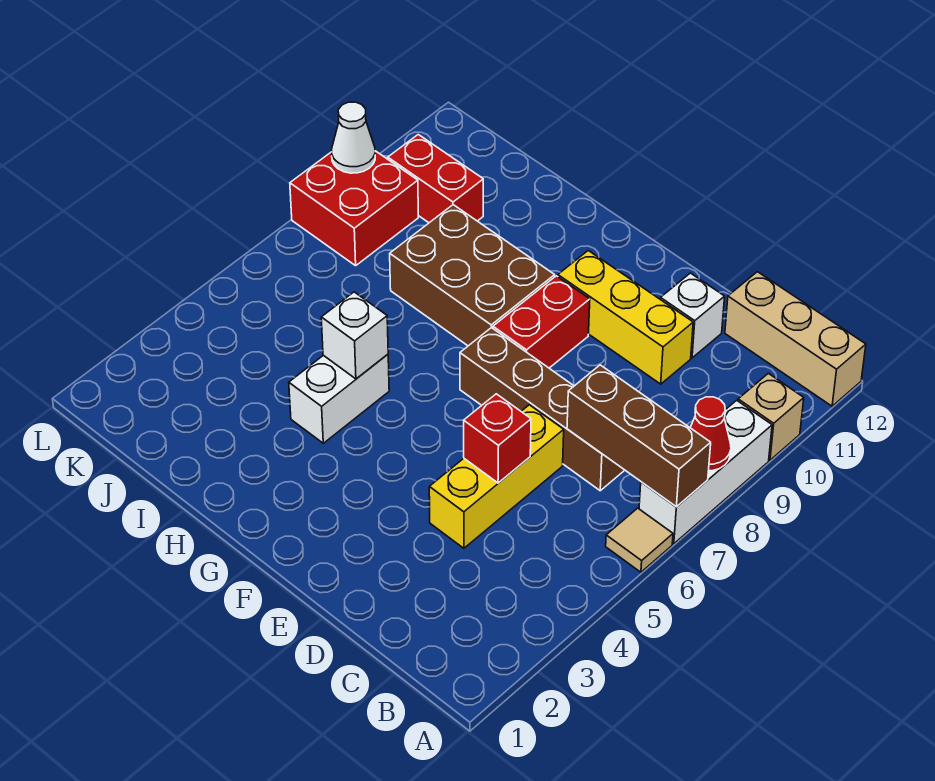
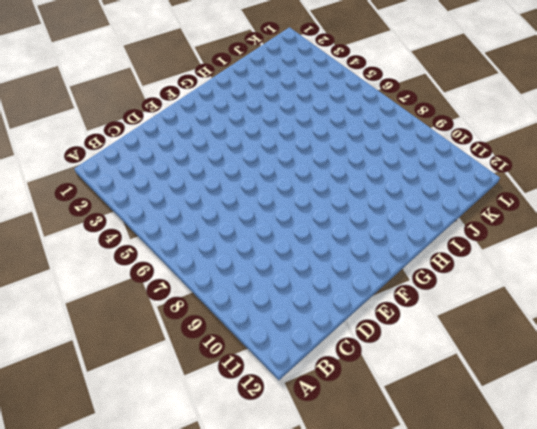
none -> tan 1x1 tile [606,508,673,572]
none -> white 1x3 brick [639,400,772,544]
none -> tan 1x1 brick [738,373,804,460]

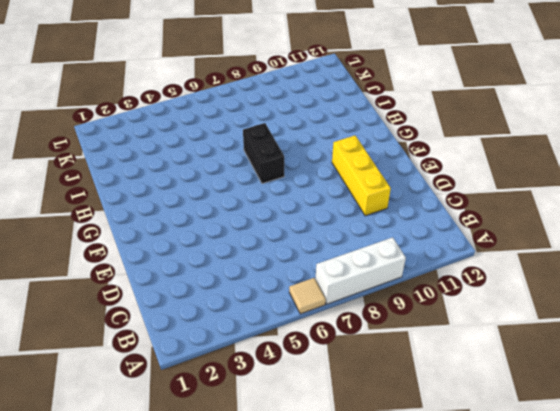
black 1x2 brick [243,123,284,184] -> none
none -> tan 1x1 brick [738,373,804,460]
none -> tan 1x3 brick [725,272,866,406]
none -> brown 1x4 brick [460,328,624,491]

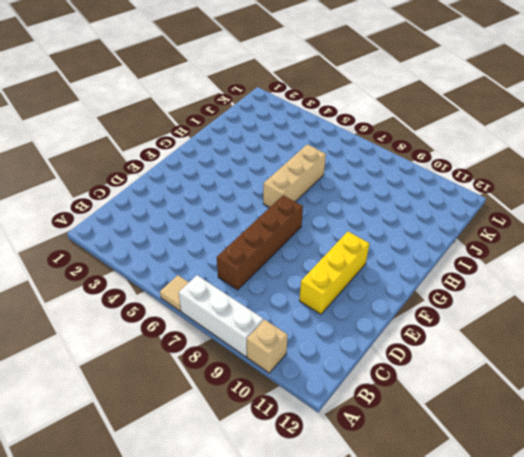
tan 1x3 brick [263,144,326,208] -> tan 1x3 brick moved to [725,272,866,406]
none -> yellow 1x3 brick [429,405,564,548]
none -> white 1x1 brick [660,273,725,358]
none -> red 1x2 brick [493,276,590,368]

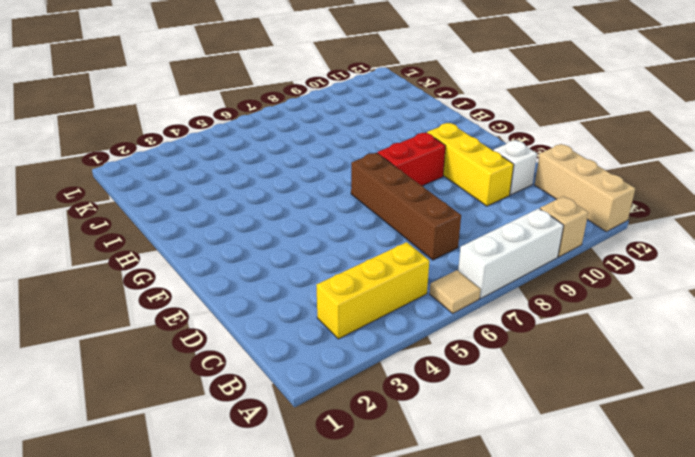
yellow 1x3 brick [316,242,429,339] -> yellow 1x3 brick moved to [429,405,564,548]
none -> brown 2x3 brick [390,205,555,346]
none -> white 1x2 brick [289,354,389,443]
none -> red 1x2 brick [388,135,483,223]

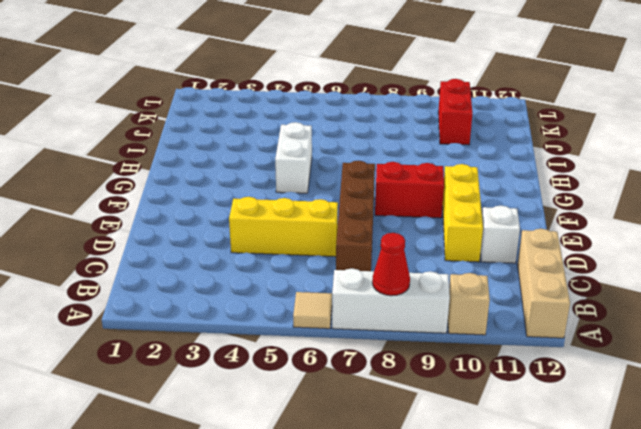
white 1x2 brick [275,122,312,193] -> white 1x2 brick turned to [289,354,389,443]
none -> brown 2x3 brick [390,205,555,346]
none -> red 2x2 brick [290,151,418,266]
none -> brown 1x3 brick [567,365,711,507]

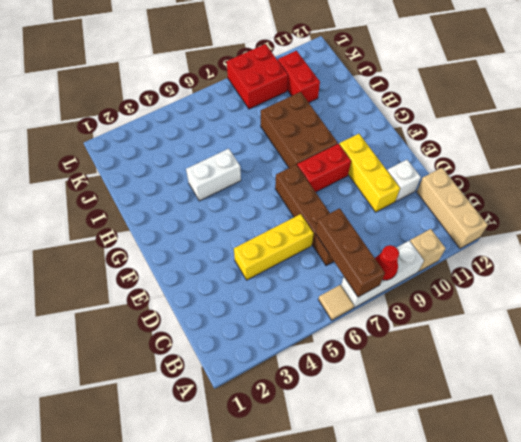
none -> red 1x1 brick [464,394,531,483]
none -> white 1x1 brick [321,292,388,379]
none -> white 1x1 cone [332,102,375,173]

